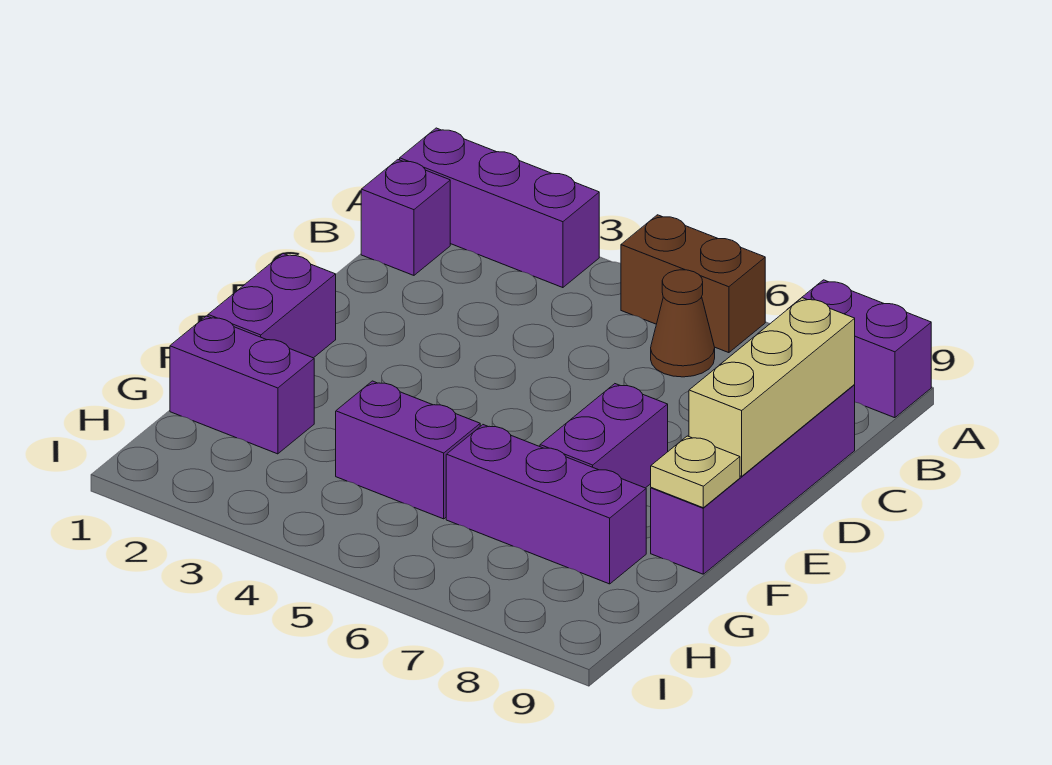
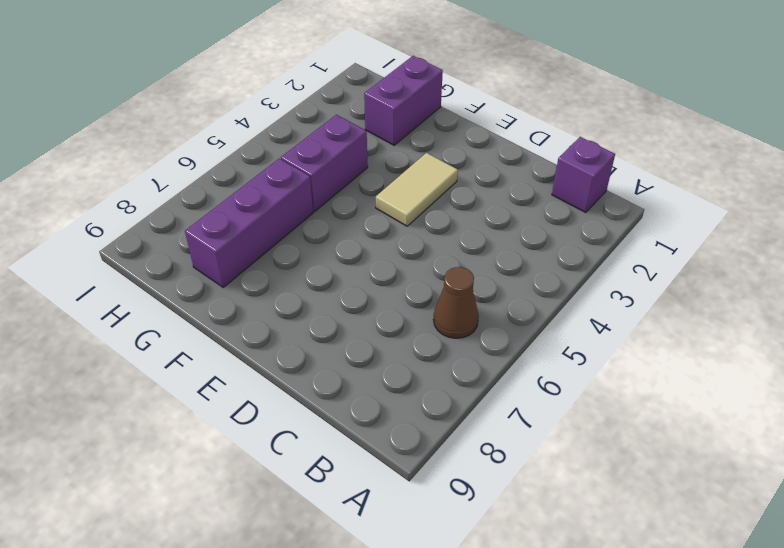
tan 1x2 tile [376,153,458,226] -> none
none -> purple 1x3 brick [400,128,599,288]
none -> brown 1x2 brick [621,215,765,353]
none -> purple 1x2 brick [787,280,931,418]

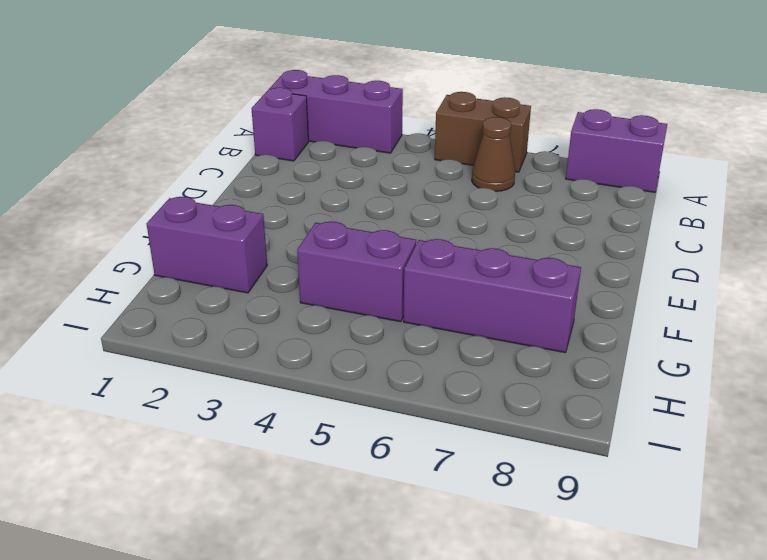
none -> purple 1x4 brick [651,385,855,574]
none -> purple 1x2 brick [208,254,336,358]
none -> purple 1x2 brick [540,384,668,488]

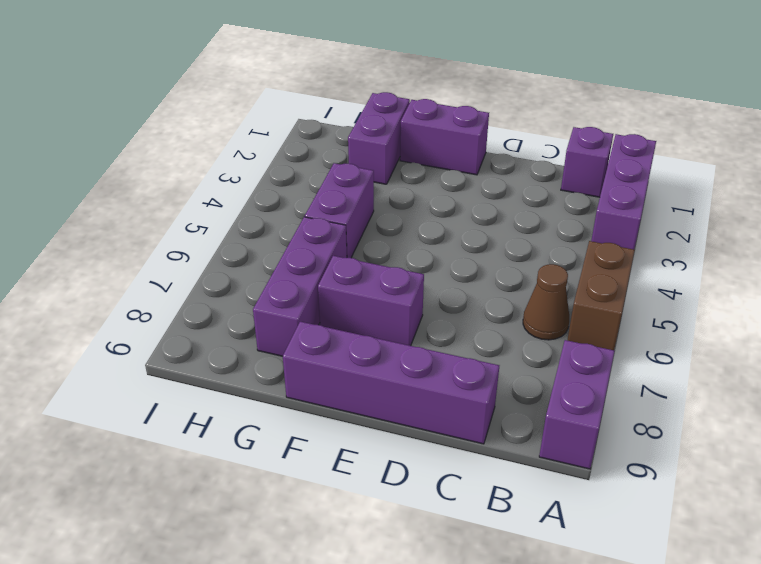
none -> tan 1x3 brick [689,298,855,476]
none -> tan 1x1 plate [651,436,740,508]

